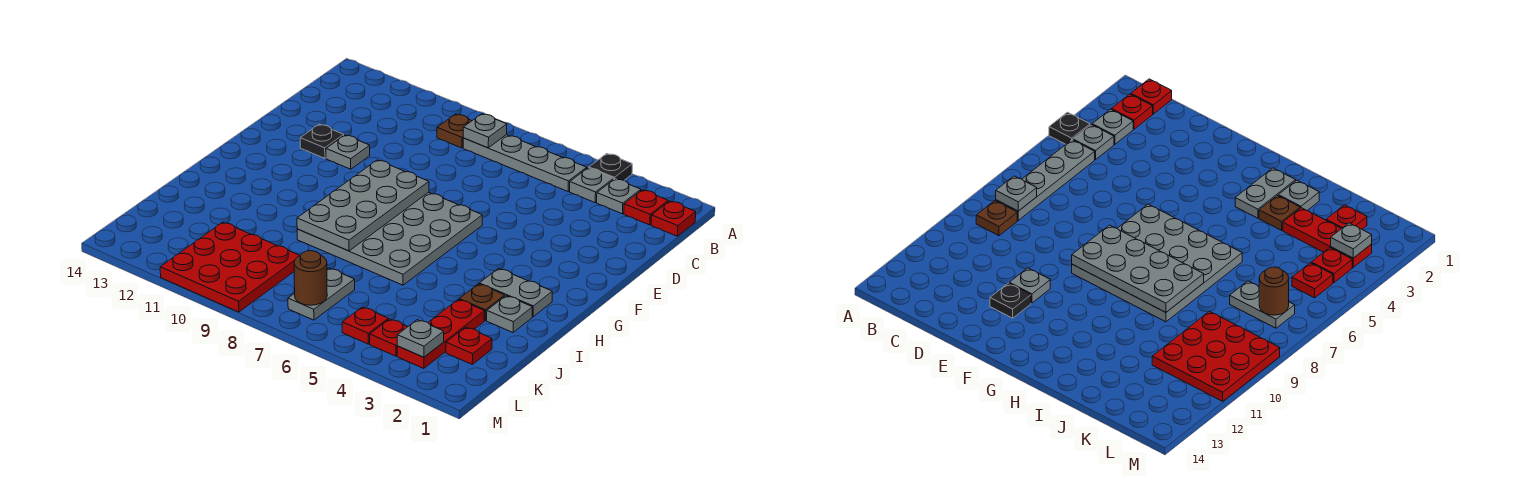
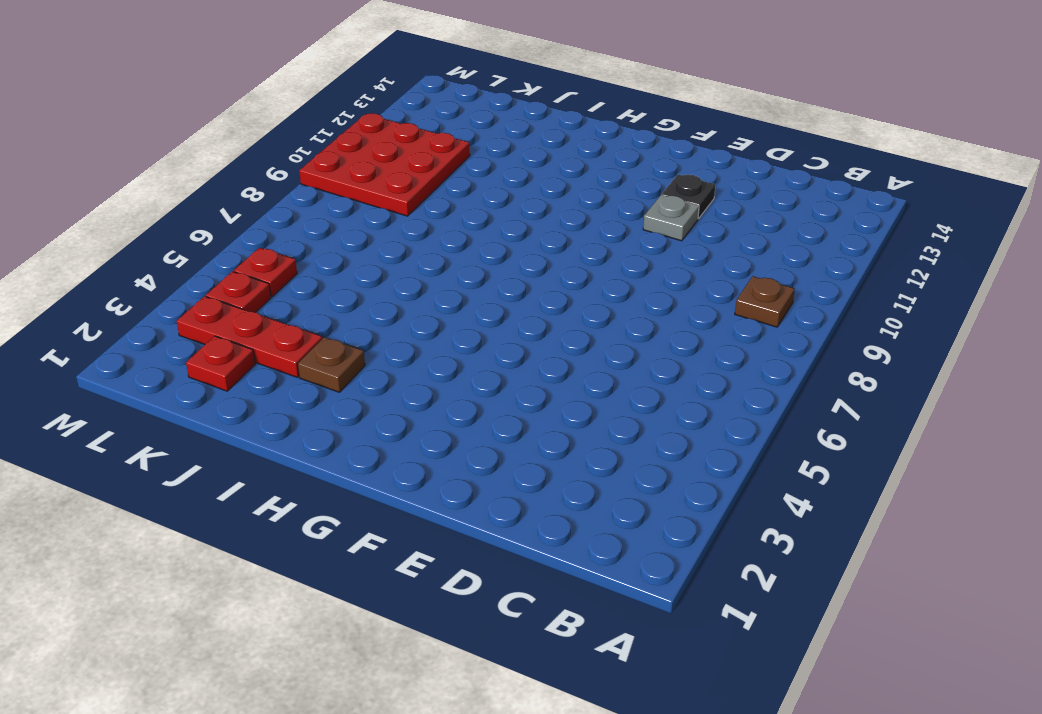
none -> black 1x1 plate [589,154,632,180]
none -> red 1x1 plate [651,201,696,236]
none -> red 1x1 plate [624,190,668,225]

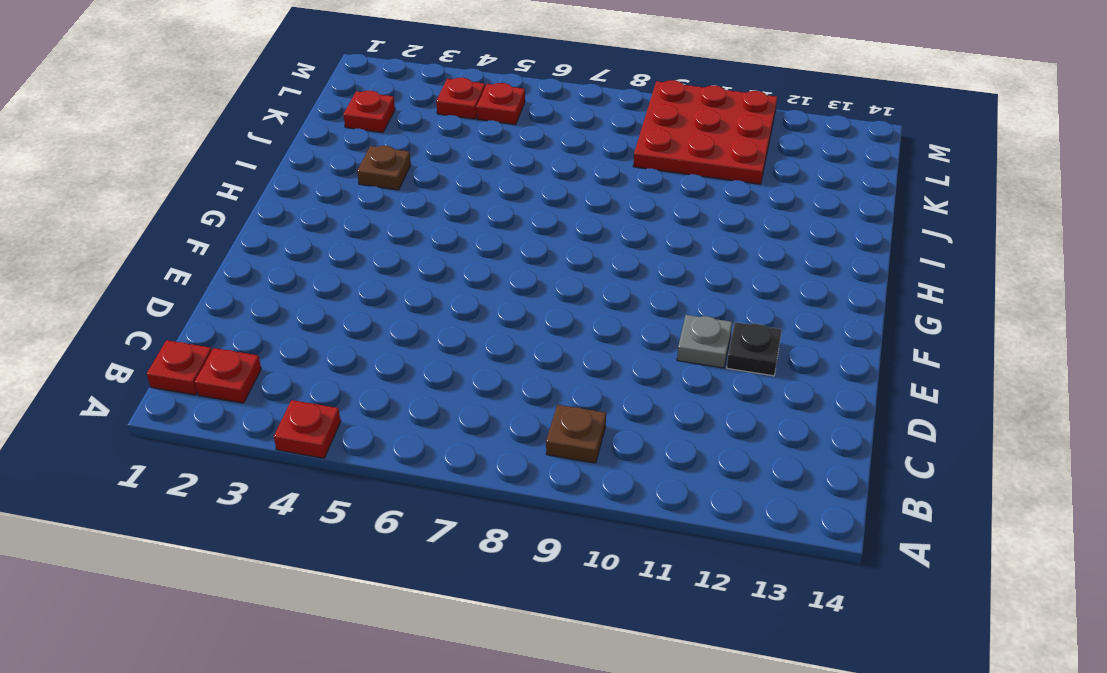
red 1x1 plate [274,400,341,458] -> black 1x1 plate [589,154,632,180]
none -> grey 1x1 plate [597,179,641,214]
none -> grey 1x1 plate [570,168,614,202]
none -> grey 1x4 plate [463,135,587,191]

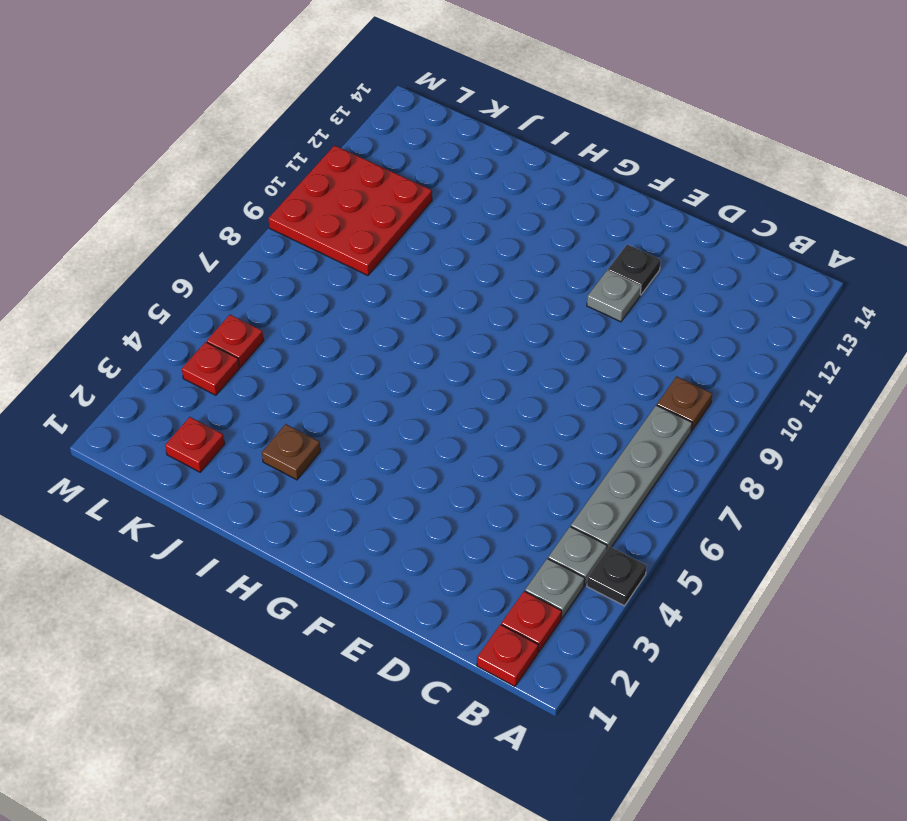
none -> grey 4x4 plate [297,192,482,285]
none -> grey 1x2 plate [479,268,552,317]
none -> grey 1x1 plate [487,296,532,332]

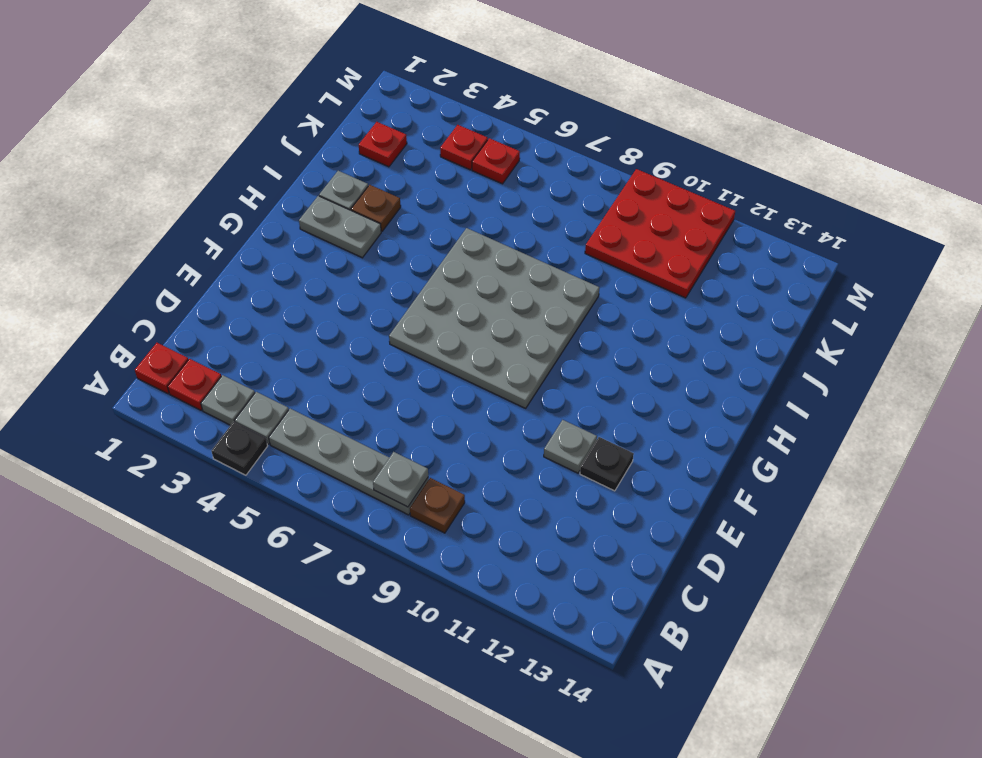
none -> red 1x3 plate [397,299,485,369]
none -> grey 1x2 plate [288,268,355,320]
none -> grey 2x4 plate [297,160,429,251]

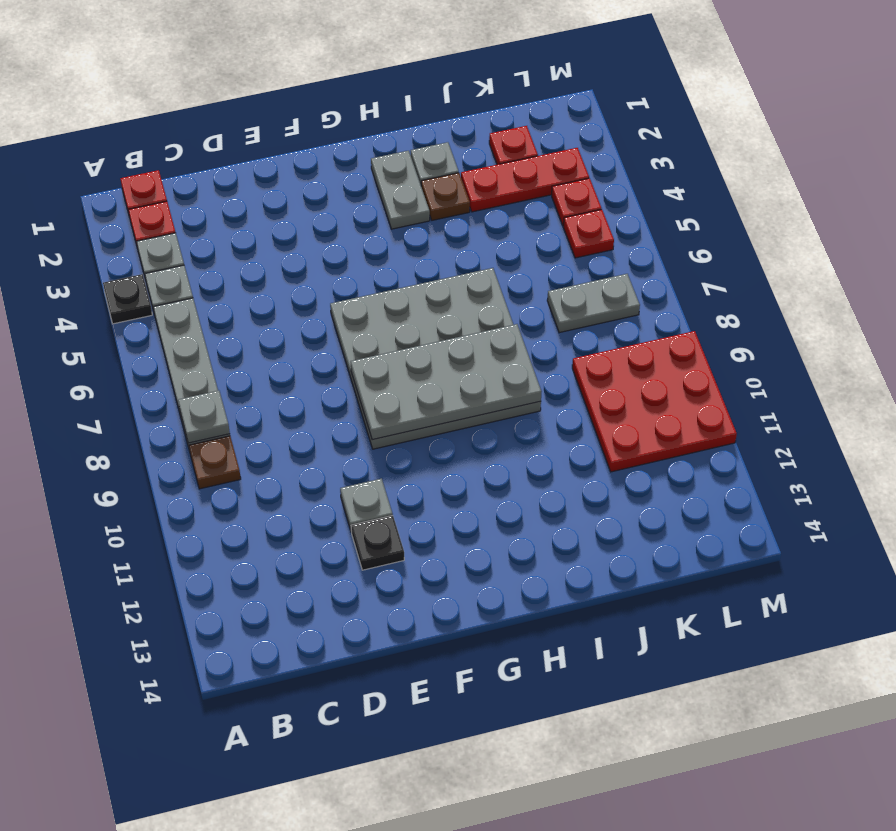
none -> grey 1x1 plate [397,320,444,357]
none -> brown 1x1 round brick [294,251,327,305]

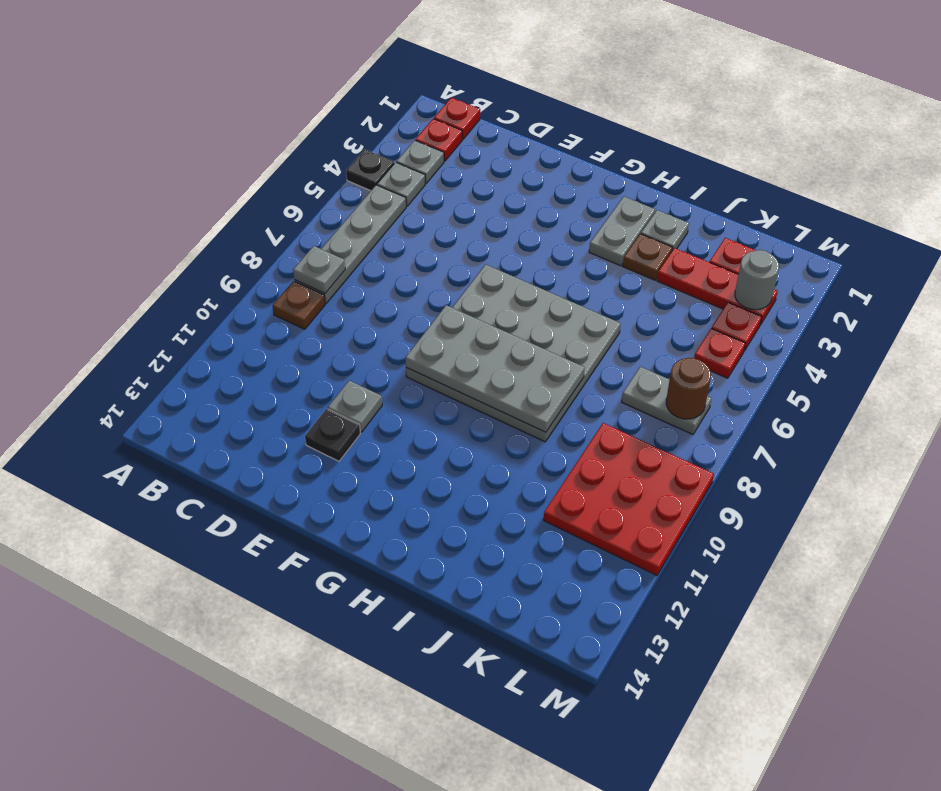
grey 1x1 round brick [735,250,779,310] -> grey 1x1 plate [397,320,444,357]

